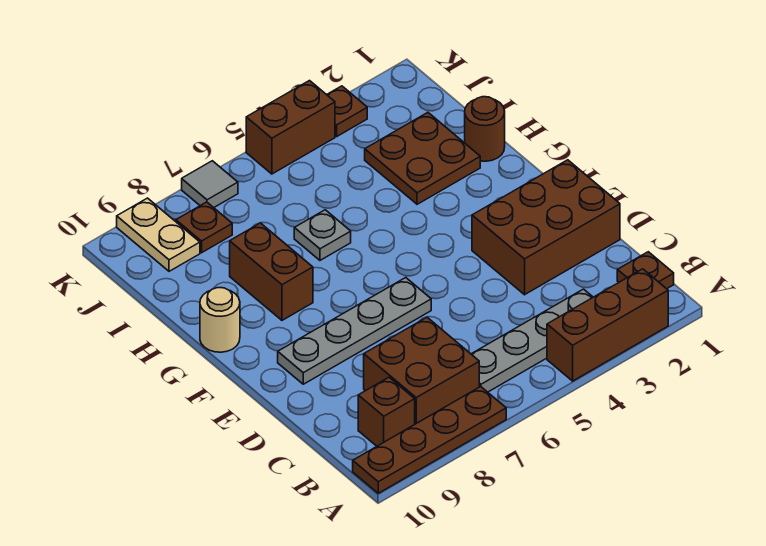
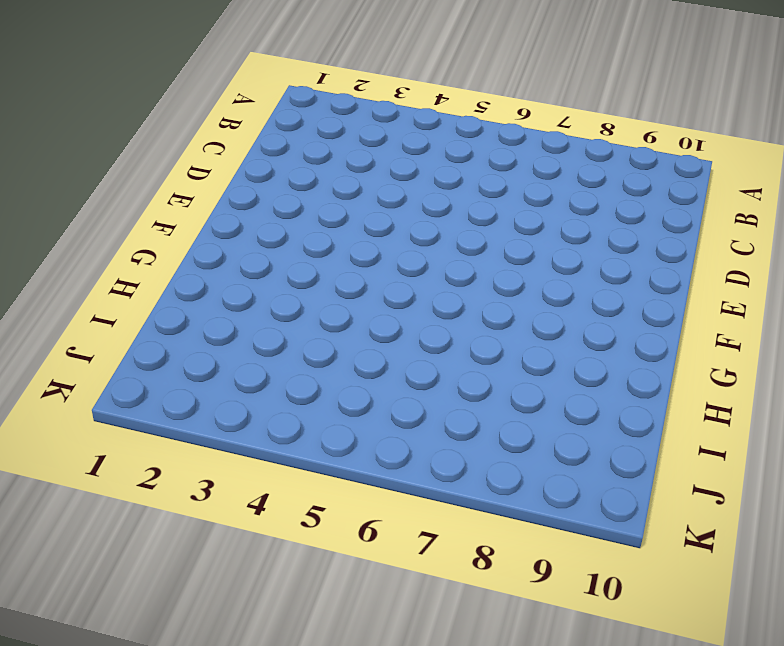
none -> brown 1x3 brick [547,269,668,381]
none -> brown 1x4 plate [353,387,506,493]
none -> brown 1x1 plate [617,252,674,289]

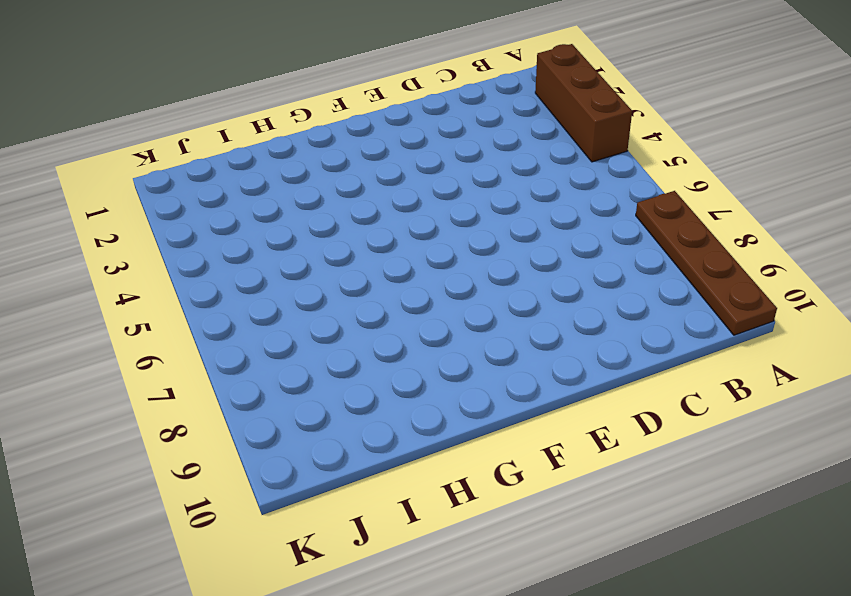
none -> brown 1x1 plate [617,252,674,289]
none -> grey 1x4 plate [471,289,593,392]
none -> brown 2x2 brick [364,317,479,424]

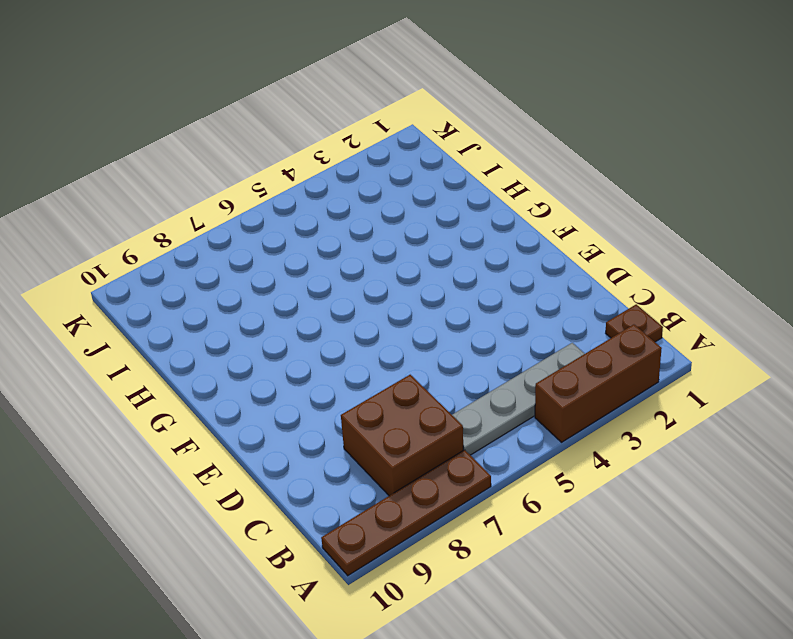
none -> brown 1x1 brick [358,377,415,446]
none -> brown 2x3 brick [472,160,620,295]
none -> grey 1x4 plate [278,278,431,384]

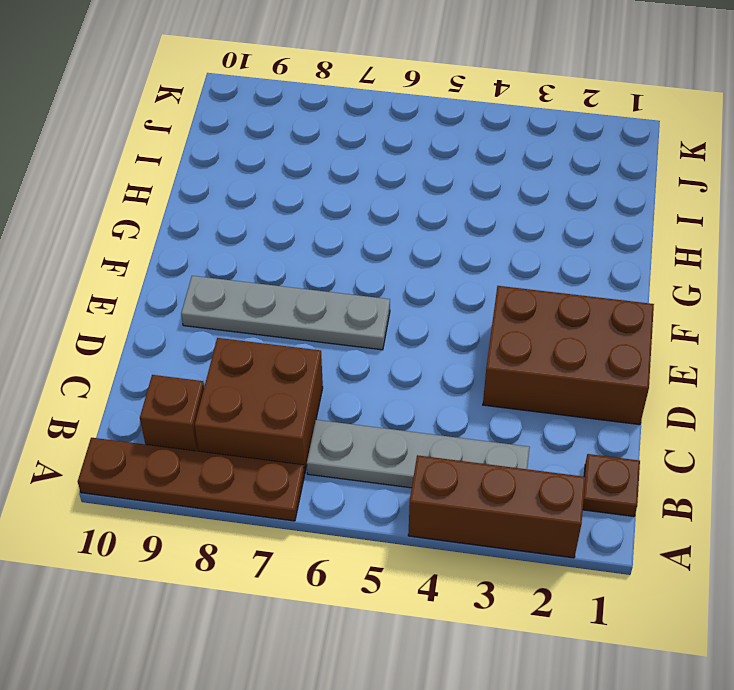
none -> brown 1x2 brick [230,223,313,320]
none -> tan 1x1 round brick [200,288,240,352]
none -> brown 1x1 round brick [465,97,505,161]

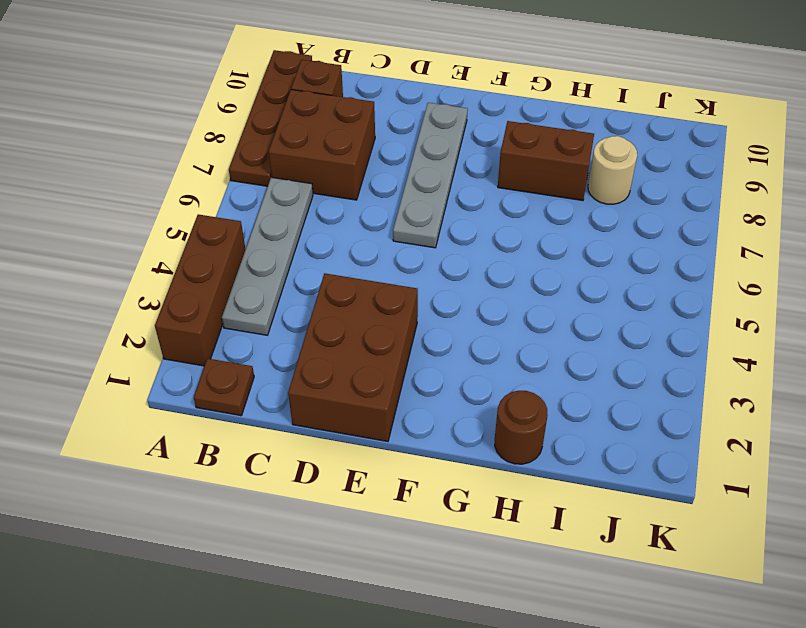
tan 1x1 round brick [588,136,637,204] -> tan 1x1 round brick moved to [200,288,240,352]
none -> brown 2x2 plate [365,113,480,204]
none -> grey 1x1 plate [294,210,351,260]
none -> brown 1x1 plate [176,202,232,253]

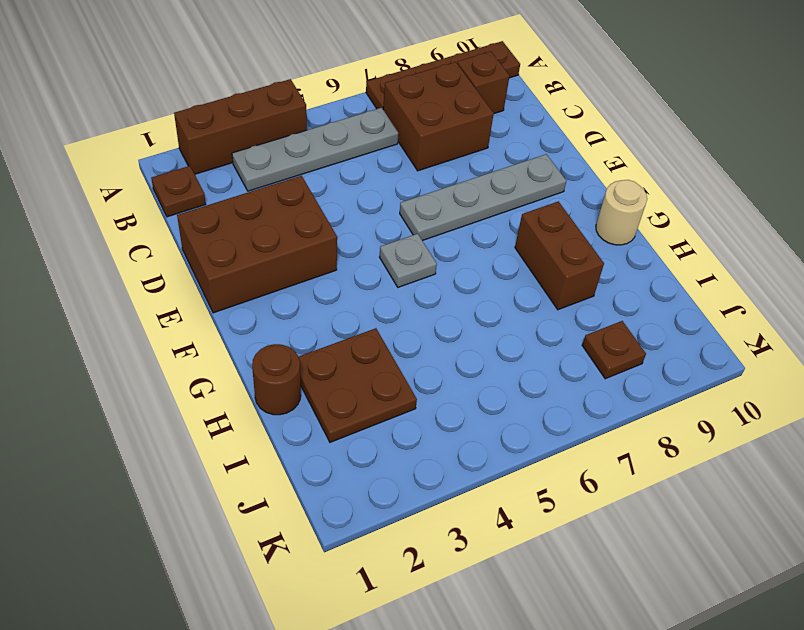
grey 1x1 plate [380,234,437,287] -> grey 1x1 plate moved to [294,210,351,260]
none -> tan 1x2 plate [117,198,200,271]
none -> brown 1x1 plate [327,86,367,136]
none -> brown 1x2 brick [246,81,335,174]

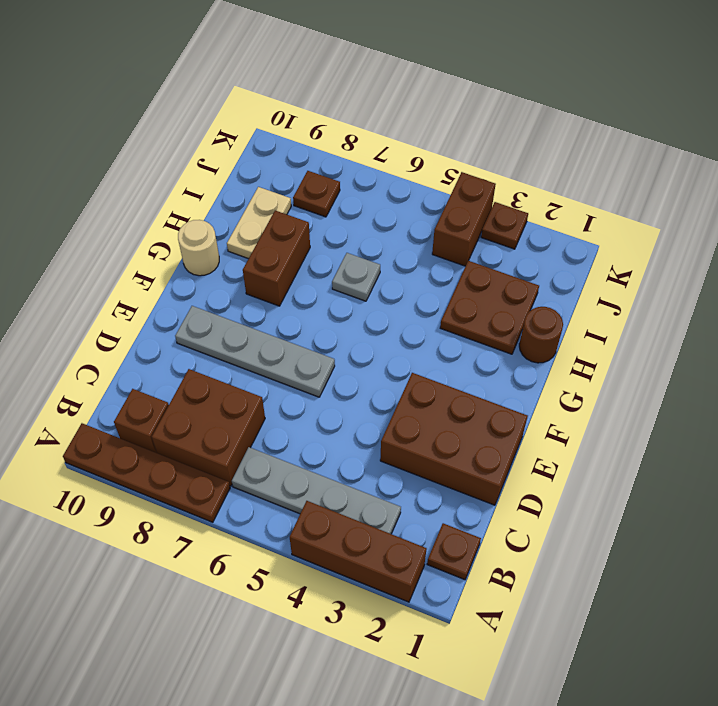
tan 1x2 plate [227,187,291,259] -> tan 1x2 plate moved to [117,198,200,271]
brown 1x2 brick [432,172,496,266] -> brown 1x2 brick turned to [246,81,335,174]
none -> grey 1x1 tile [182,161,238,208]

